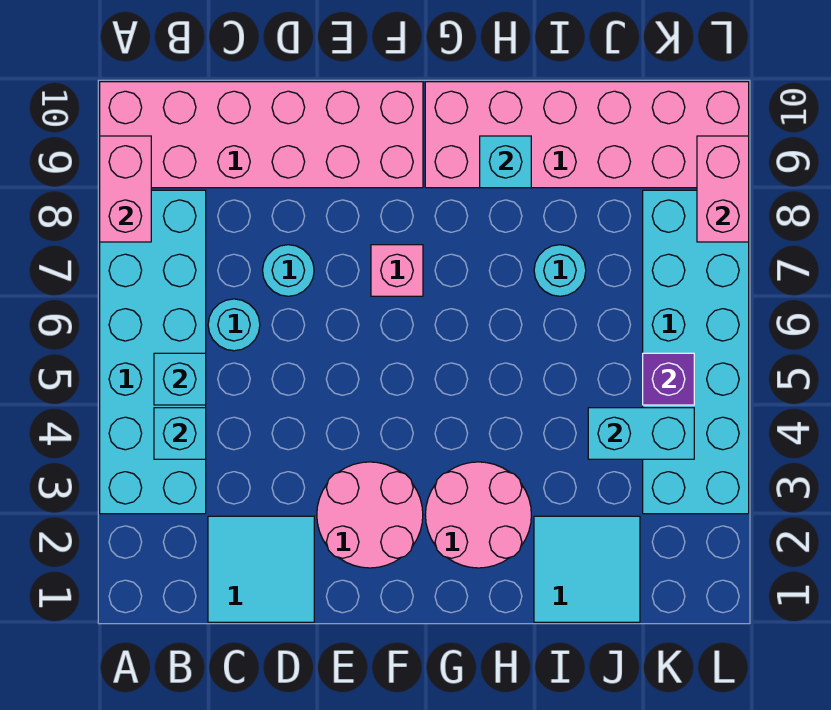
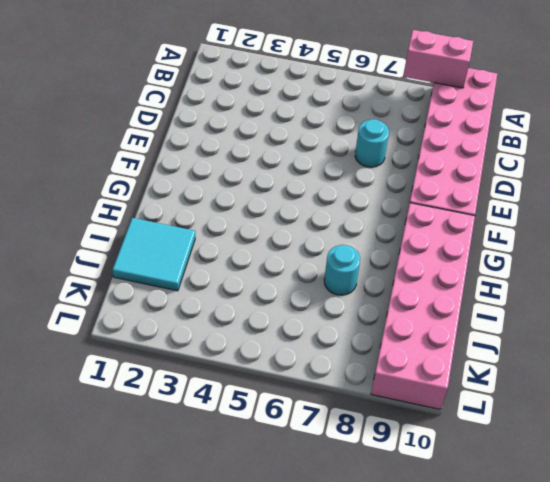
none -> cyan 2x6 brick [100,190,206,514]
none -> cyan 2x2 tile [208,516,314,622]
none -> cyan 1x1 round brick [208,299,260,351]

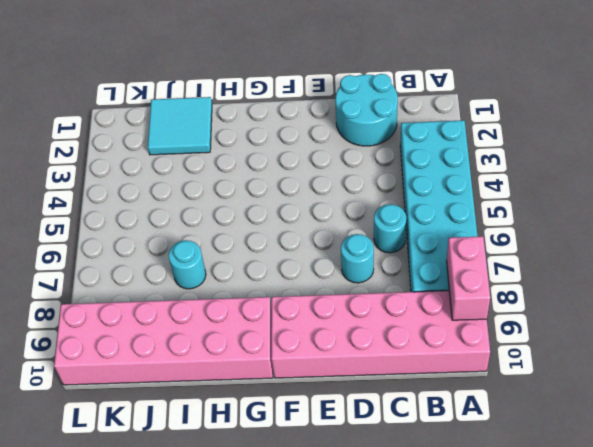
cyan 2x2 round brick [335,74,398,146] -> cyan 2x2 tile [208,516,314,622]
none -> pink 2x2 round brick [317,462,423,568]
none -> pink 1x1 brick [371,245,423,296]
none -> pink 2x2 round brick [425,462,531,568]

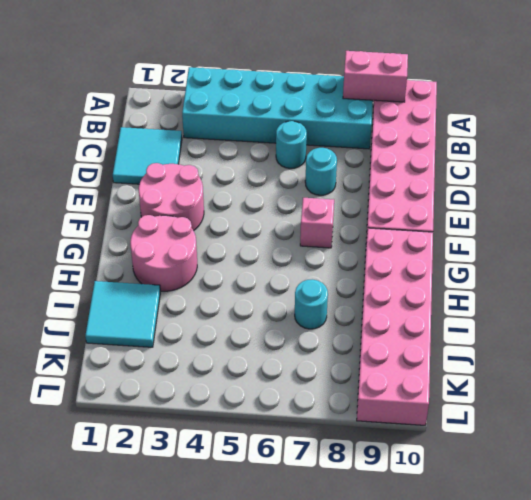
none -> cyan 2x6 brick [643,190,749,514]
none -> cyan 1x1 brick [154,408,206,459]
none -> cyan 1x1 brick [154,353,206,405]

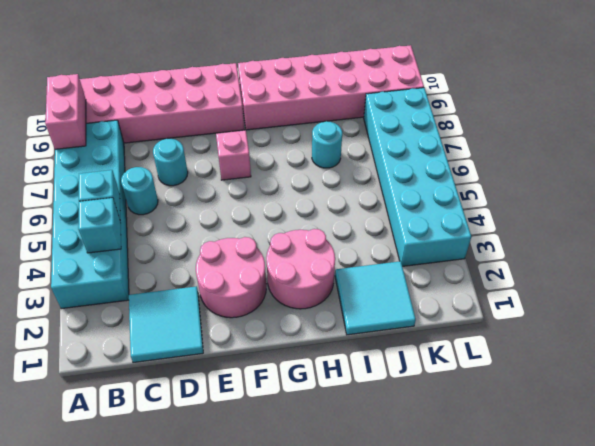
none -> cyan 1x1 brick [480,136,531,188]
none -> cyan 1x2 brick [588,408,694,459]
none -> purple 1x1 brick [643,353,694,405]

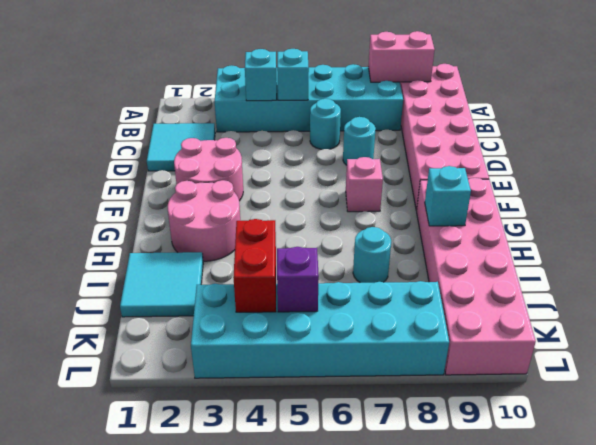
red 1x2 brick [233,219,276,312] -> cyan 1x2 brick [588,408,694,459]
none -> pink 1x2 brick [697,136,749,242]

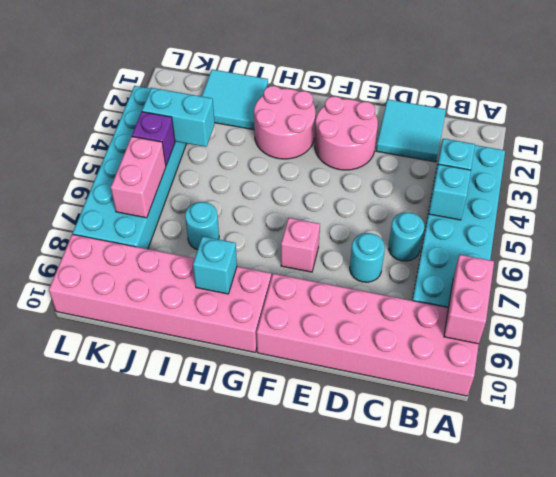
pink 1x2 brick [111,136,166,218] -> pink 1x2 brick moved to [697,136,749,242]

